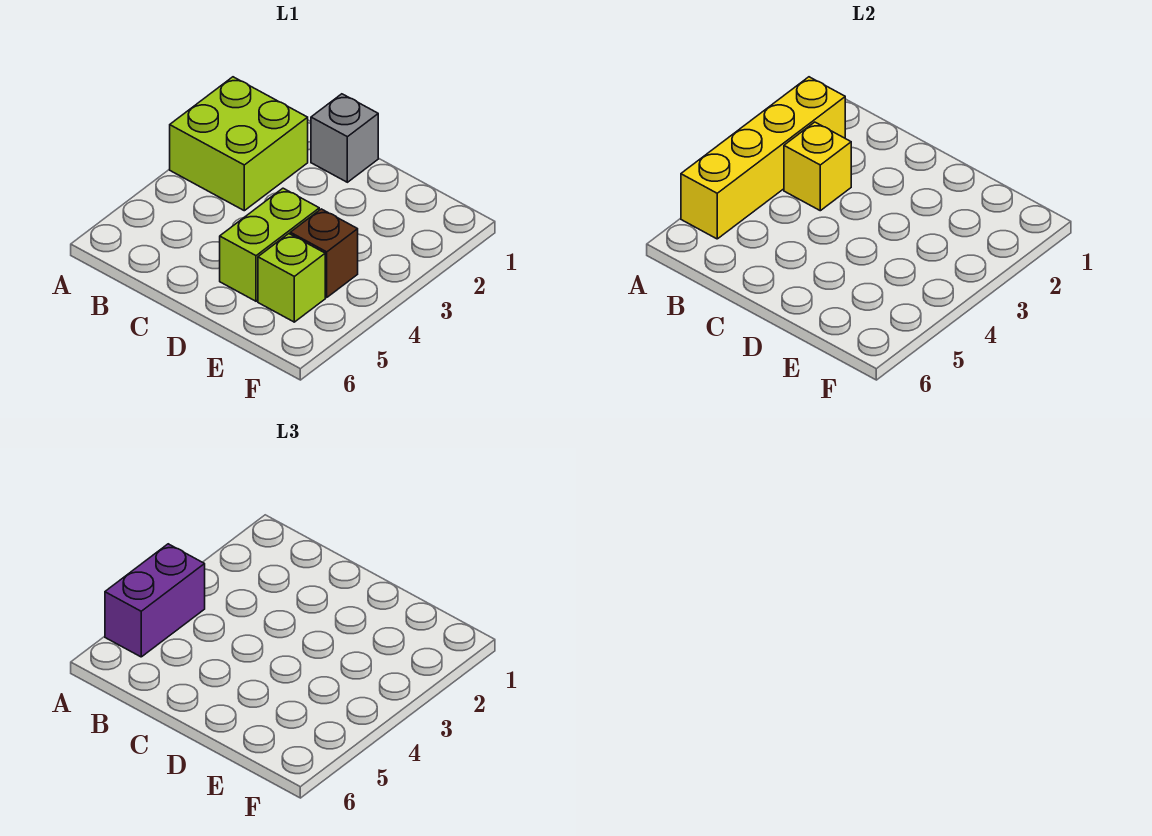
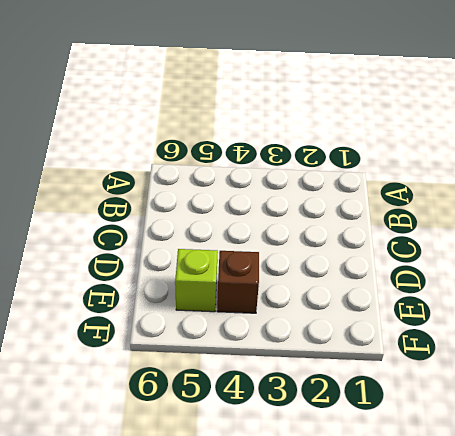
none -> lime 2x2 brick [170,77,308,211]
none -> grey 1x1 brick [311,94,378,182]

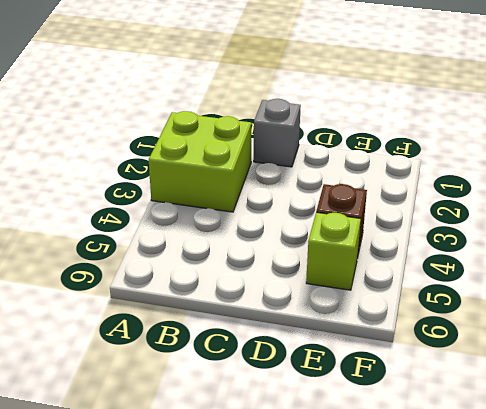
none -> lime 1x2 brick [220,188,319,301]
none -> yellow 1x4 brick [681,77,845,239]

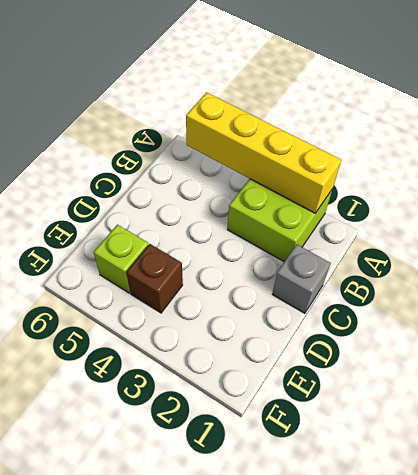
none -> lime 1x2 brick [220,188,319,301]
none -> yellow 1x1 brick [784,122,851,211]

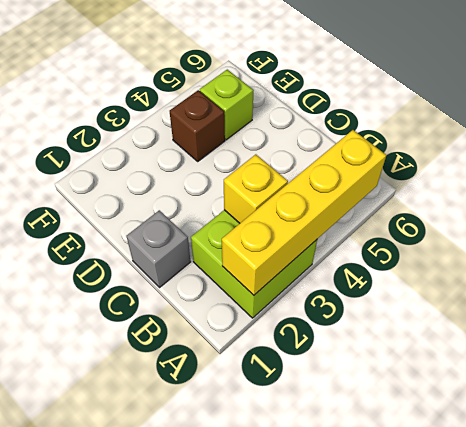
none -> lime 1x2 brick [220,188,319,301]
none -> purple 1x2 brick [105,544,205,657]

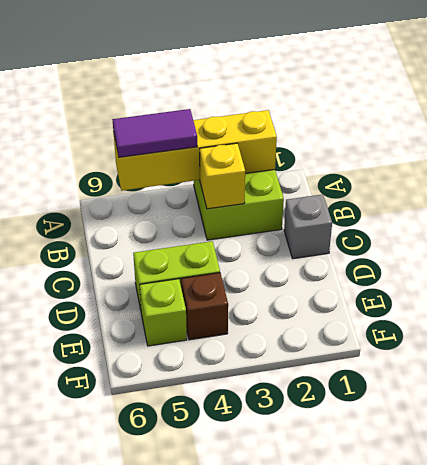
purple 1x2 tile [112,109,197,157] -> purple 1x2 brick [105,544,205,657]

